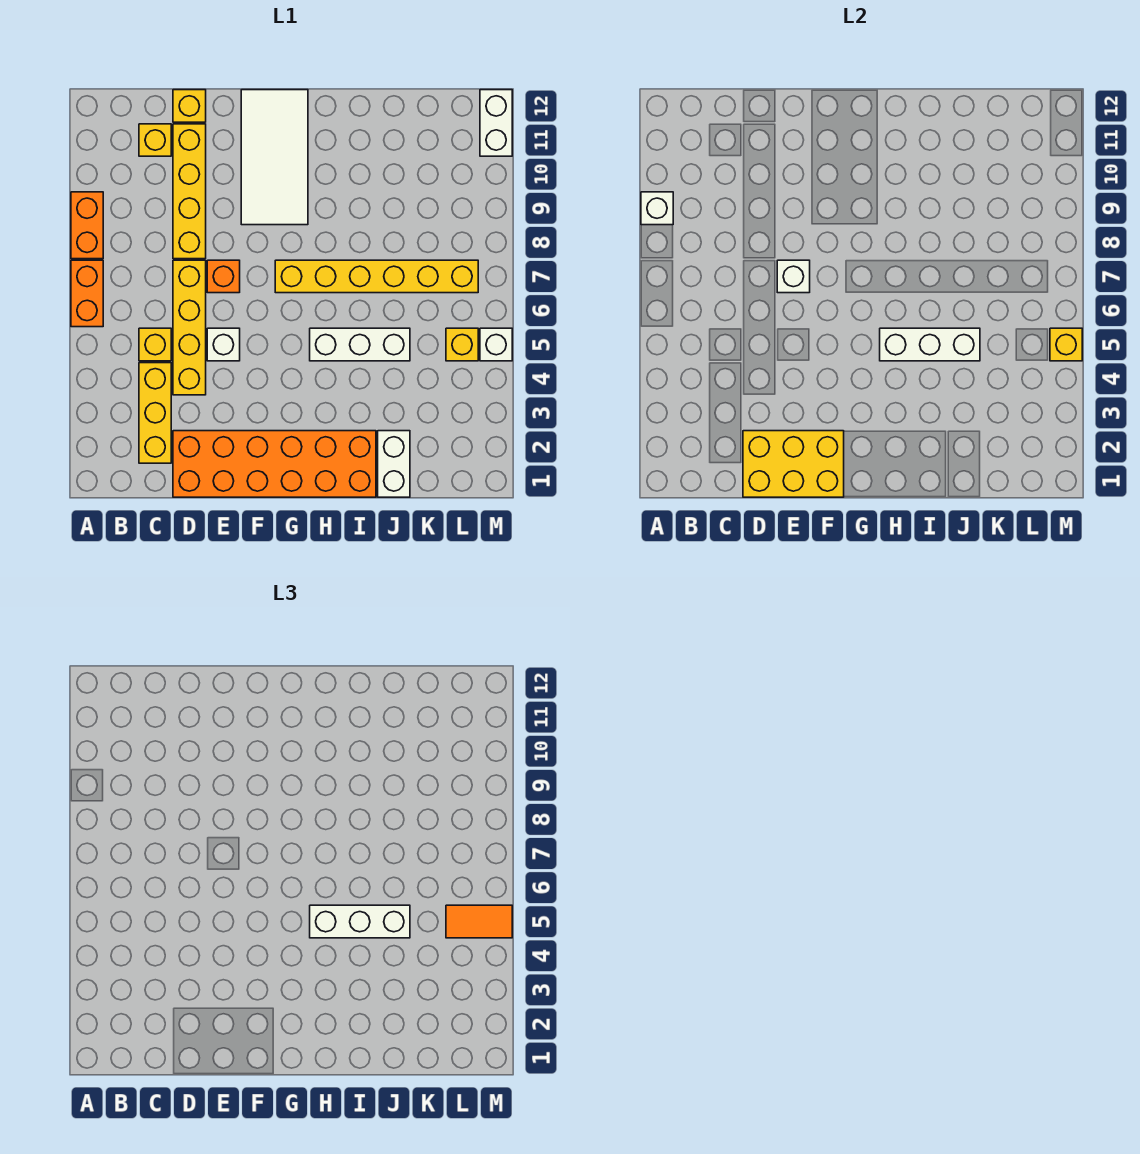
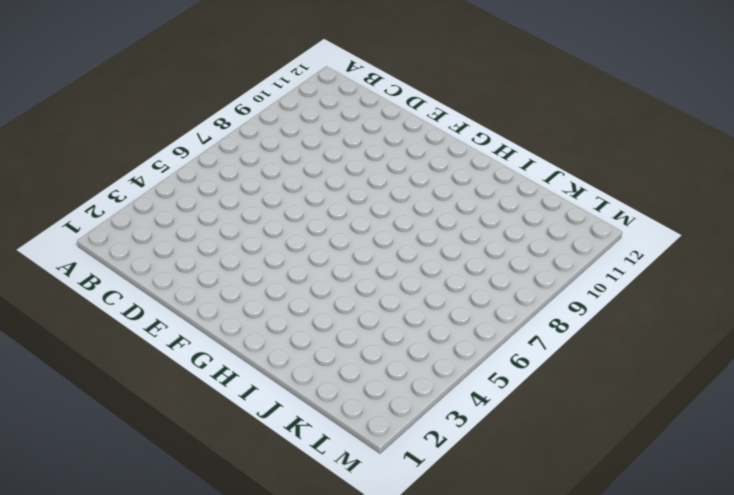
none -> orange 1x2 brick [71,260,103,327]
none -> orange 1x2 brick [71,192,103,259]
none -> yellow 1x3 brick [139,363,171,463]

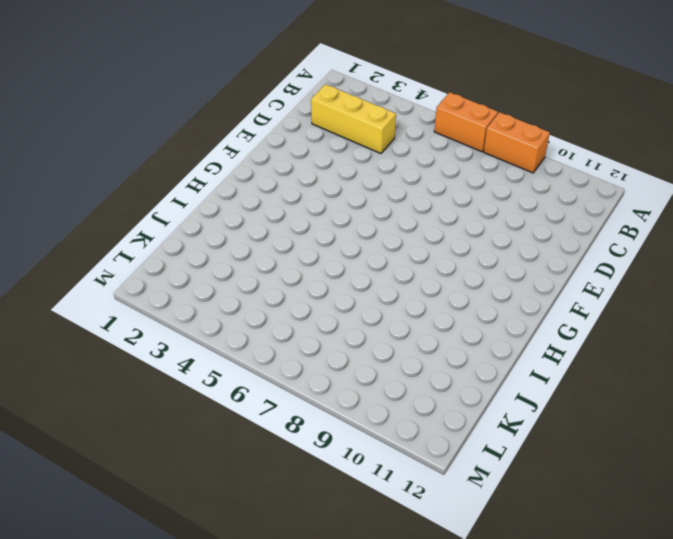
none -> yellow 1x1 brick [139,328,171,361]
none -> yellow 1x1 brick [139,124,171,156]
none -> orange 2x6 brick [173,431,376,497]

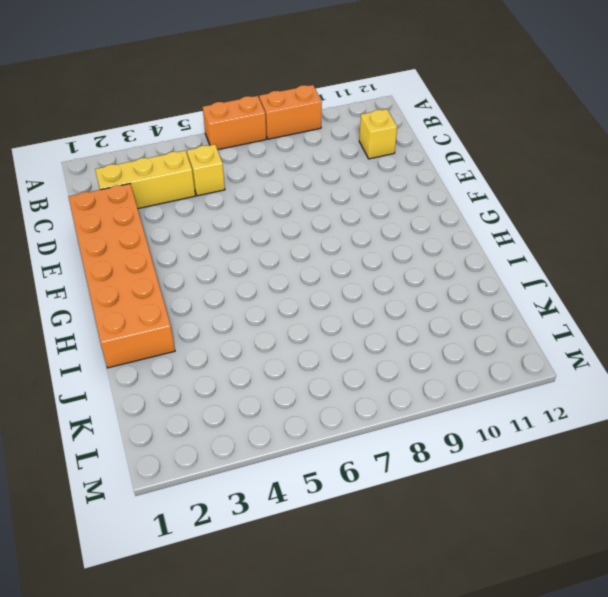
none -> yellow 1x4 brick [173,260,206,395]
none -> yellow 1x4 brick [173,124,206,259]
none -> yellow 1x1 brick [173,90,206,122]

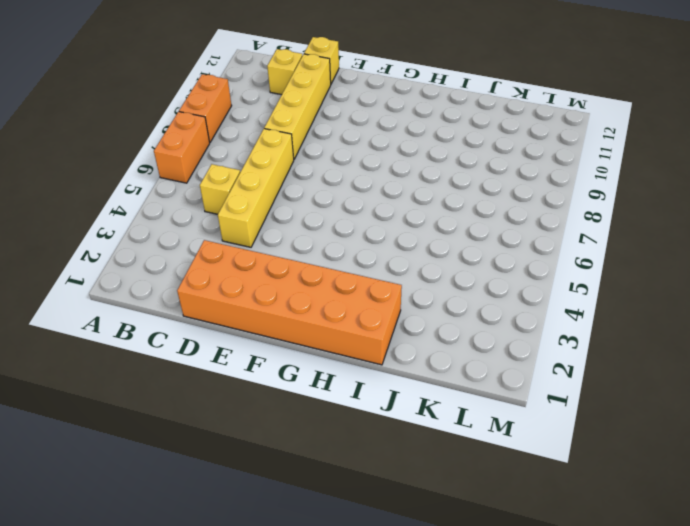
none -> yellow 1x3 brick [139,363,171,463]
none -> white 1x1 brick [207,328,240,361]
none -> orange 1x1 brick [207,260,240,293]

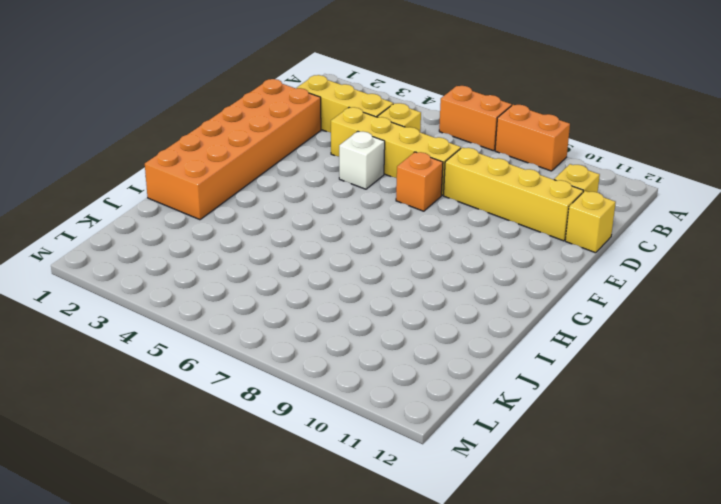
none -> white 2x4 tile [241,90,308,225]
none -> yellow 1x6 brick [275,260,478,293]
none -> white 1x3 brick [310,328,410,361]

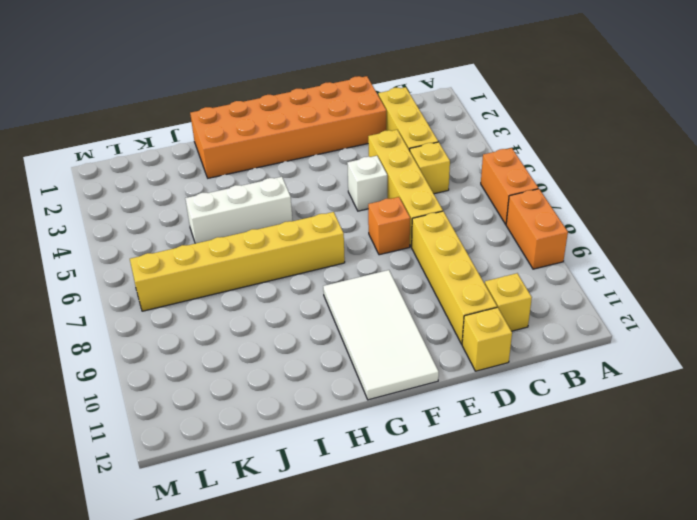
none -> white 1x2 brick [378,431,410,497]
none -> yellow 1x1 brick [446,328,478,361]
none -> white 1x1 brick [480,328,512,361]

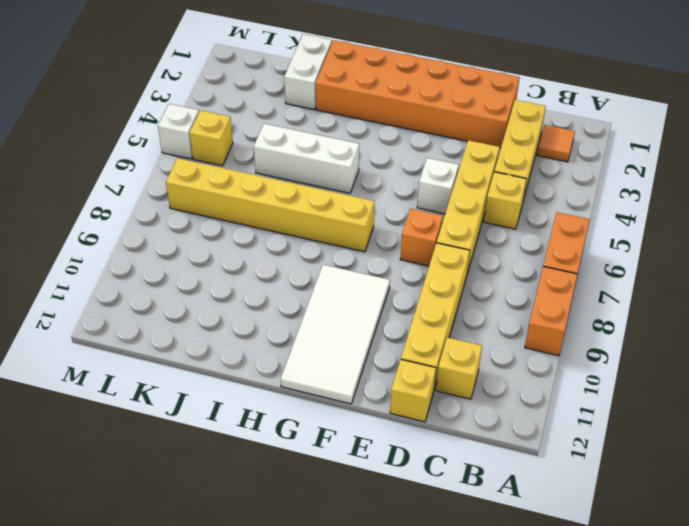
orange 1x1 tile [537,125,575,162] -> none
none -> white 1x2 brick [480,90,512,156]
none -> white 1x1 brick [641,192,673,225]
none -> yellow 2x3 brick [743,431,844,497]

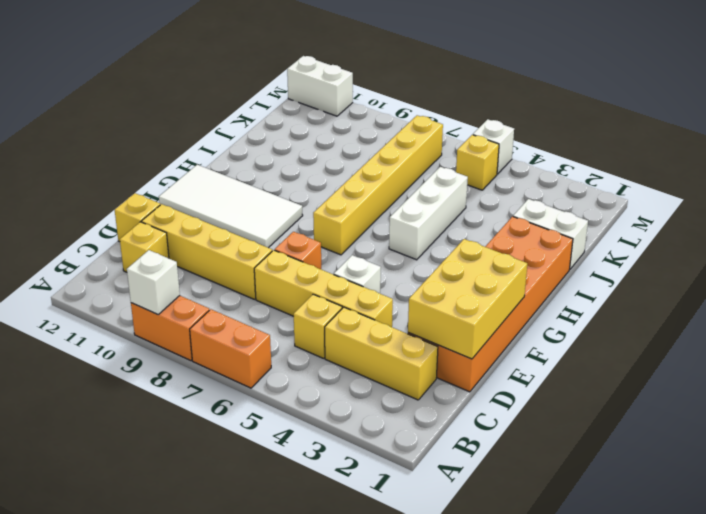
none -> white 1x1 brick [777,260,810,293]
none -> white 1x3 brick [880,328,980,361]
none -> yellow 1x1 brick [1050,328,1082,361]

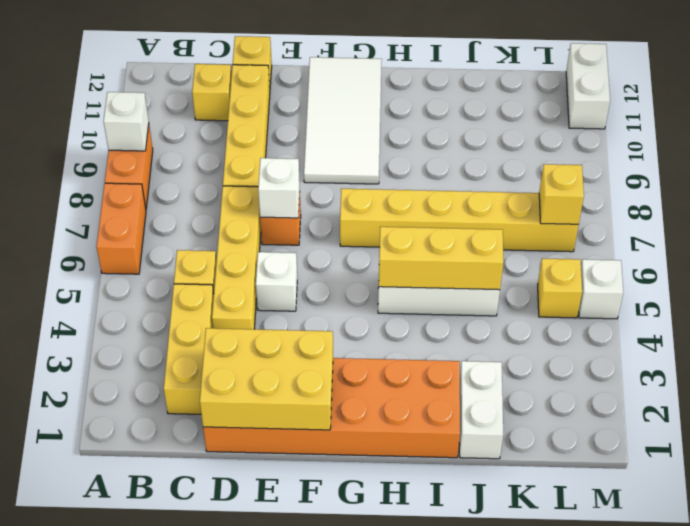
yellow 1x3 brick [379,227,504,290] -> white 1x3 brick [880,328,980,361]
yellow 1x1 brick [539,164,584,224] -> yellow 1x1 brick moved to [1050,328,1082,361]
none -> white 1x3 brick [310,905,410,938]
none -> orange 1x2 tile [446,905,512,938]

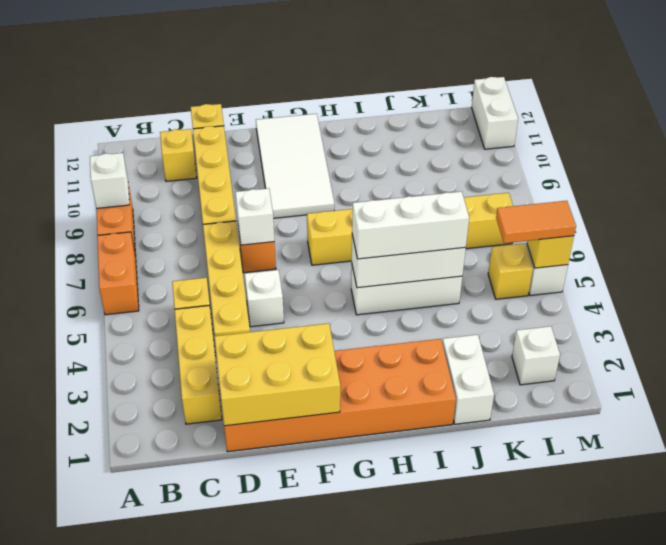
white 1x1 brick [512,326,560,385] -> none

